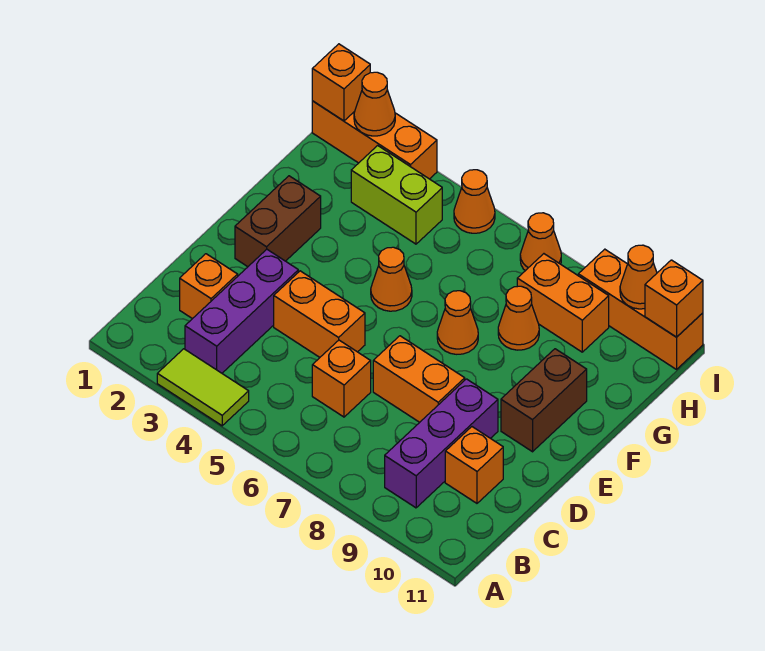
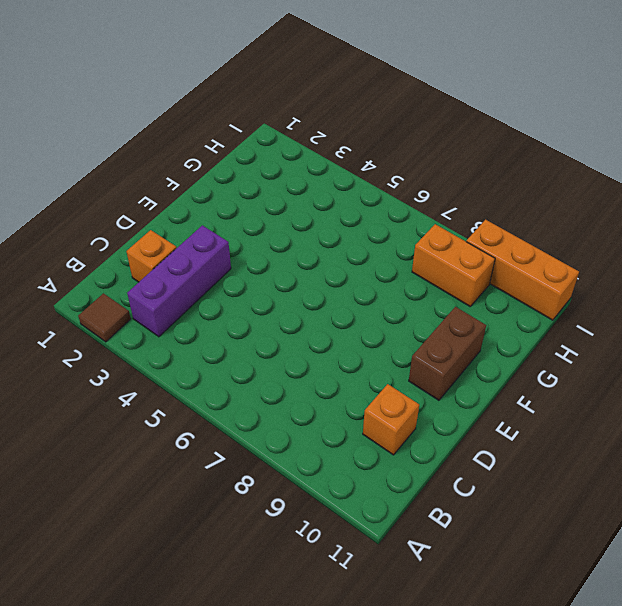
brown 1x1 tile [78,293,131,342] -> none
none -> lime 1x2 tile [157,349,249,426]
none -> purple 1x3 brick [385,379,498,508]
none -> orange 1x1 brick [312,340,371,417]

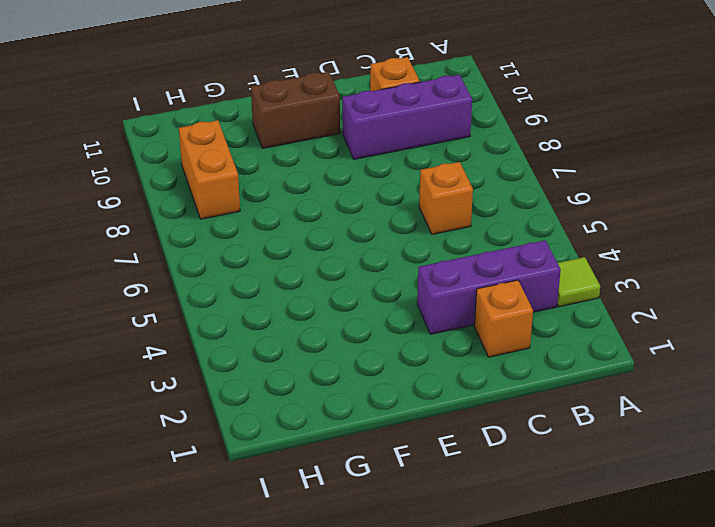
lime 1x1 tile [557,257,600,307] -> lime 1x2 tile [157,349,249,426]
none -> orange 1x2 brick [274,271,365,357]
none -> orange 1x2 brick [373,336,465,422]
none -> brown 1x2 brick [235,176,321,267]

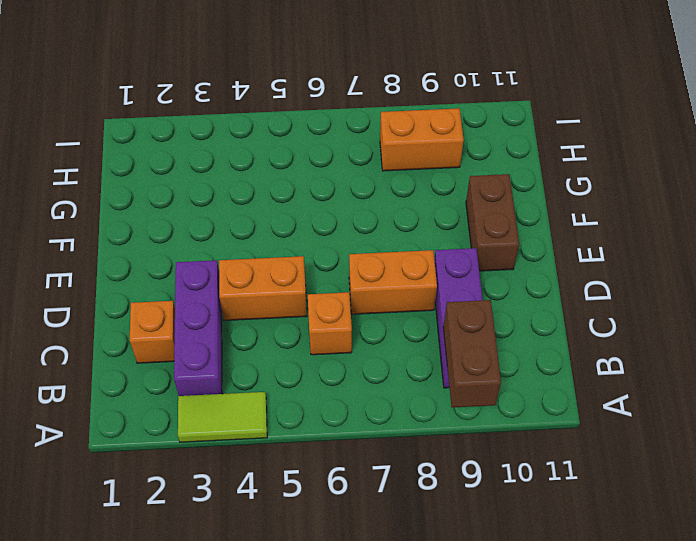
brown 1x2 brick [443,300,501,408] -> brown 1x2 brick moved to [235,176,321,267]
none -> orange 1x1 brick [445,427,503,503]
none -> orange 1x1 cone [371,247,412,311]
none -> orange 1x1 cone [437,291,478,354]

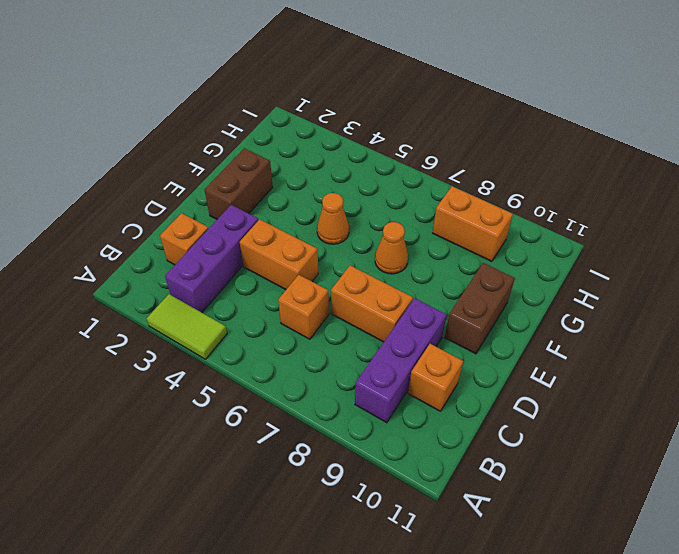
none -> orange 1x1 cone [498,286,539,350]
none -> lime 1x2 brick [351,146,442,244]
none -> orange 1x3 brick [312,101,437,179]

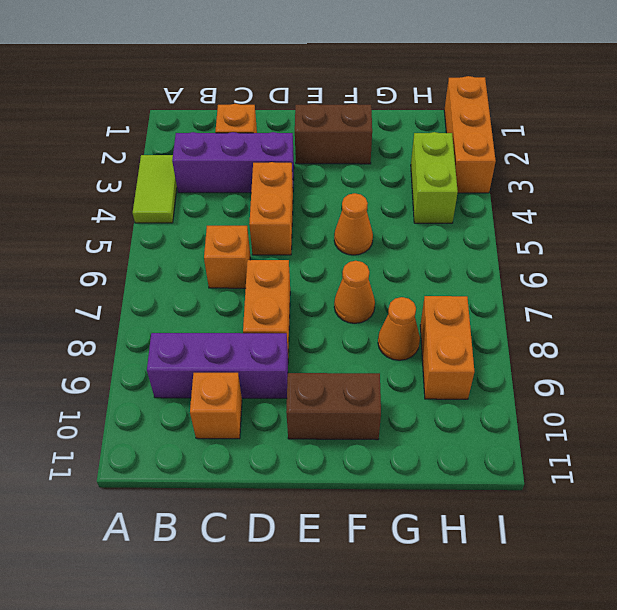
none -> orange 1x1 cone [454,170,495,233]
none -> orange 1x1 cone [520,213,561,271]
none -> orange 1x3 brick [578,249,703,369]

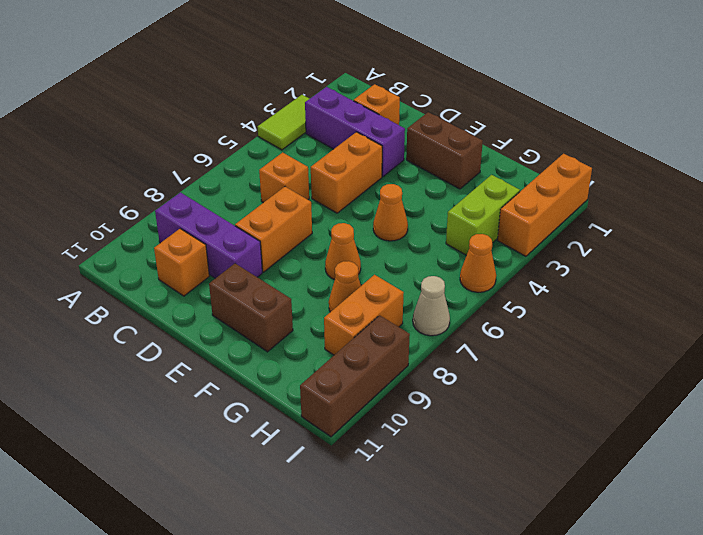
tan 1x1 cone [413,276,450,336] -> orange 1x1 cone [520,213,561,271]
brown 1x3 brick [300,315,410,437] -> orange 1x3 brick [578,249,703,369]
none -> orange 1x1 brick [312,44,370,121]
none -> orange 1x1 cone [354,72,395,136]
none -> orange 1x1 cone [620,245,657,309]

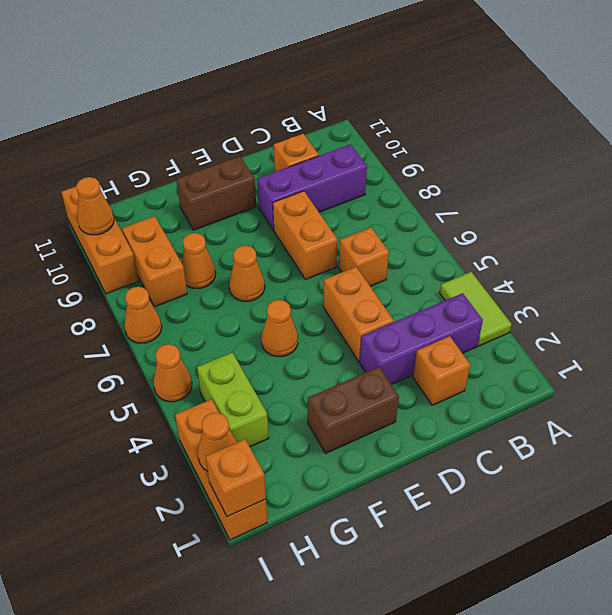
none -> orange 1x1 brick [645,260,703,337]

